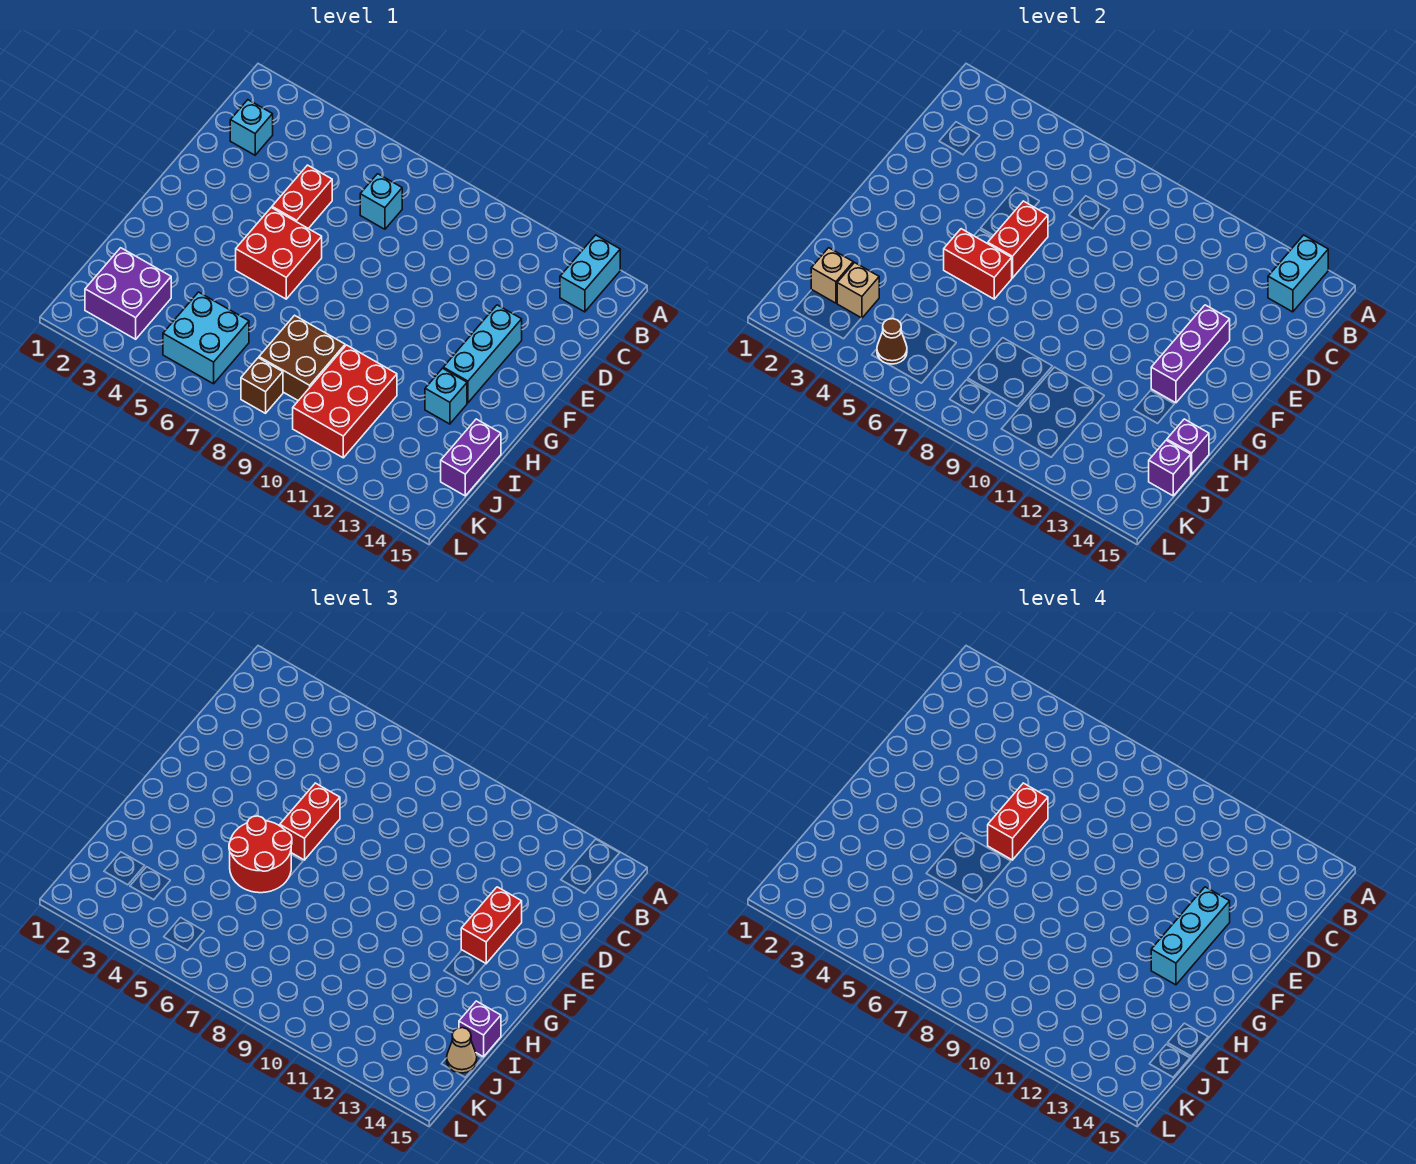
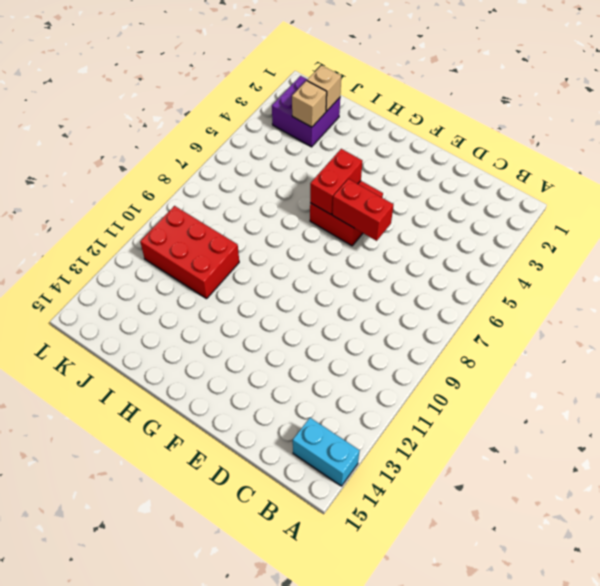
none -> cyan 1x1 brick [230,100,273,155]
none -> cyan 1x1 brick [360,174,402,229]
none -> red 1x2 brick [272,165,332,229]

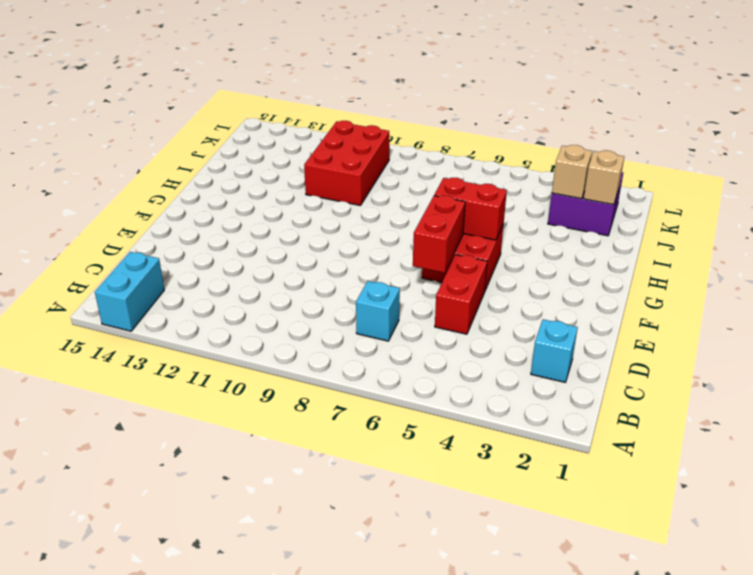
none -> cyan 1x3 brick [443,305,522,403]
none -> cyan 1x1 brick [425,368,467,424]
none -> brown 2x2 brick [259,315,345,401]

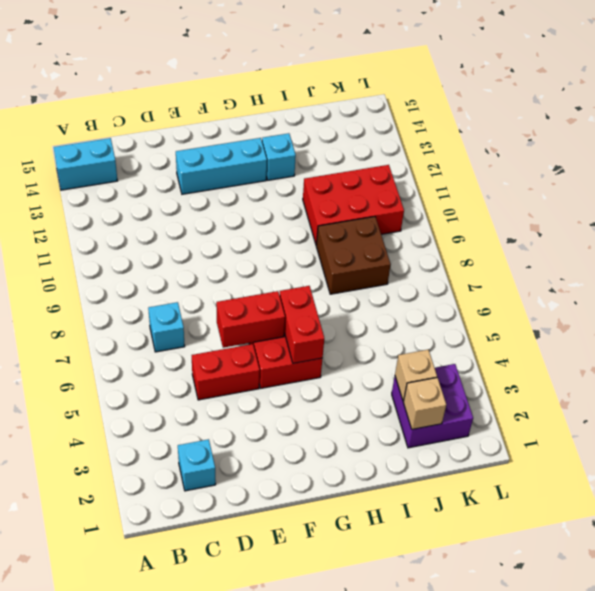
none -> purple 1x2 brick [441,419,501,496]
none -> cyan 2x2 brick [163,292,249,384]
none -> brown 1x1 brick [241,358,283,413]

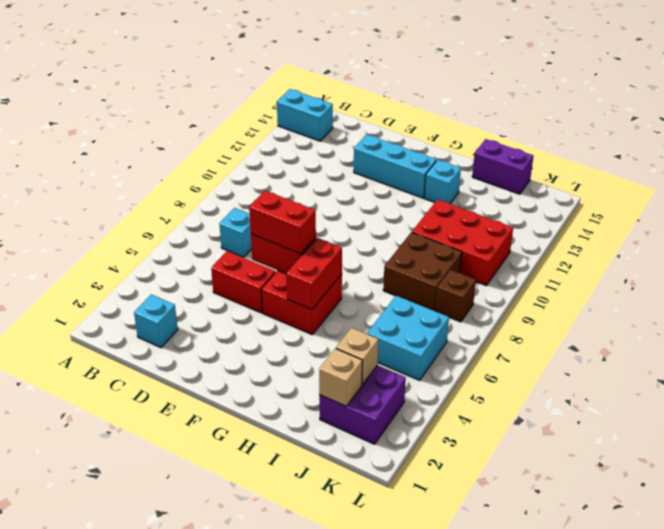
none -> cyan 1x2 brick [1268,235,1328,312]
none -> purple 1x3 brick [1151,305,1230,403]
none -> purple 1x1 brick [1167,419,1209,475]

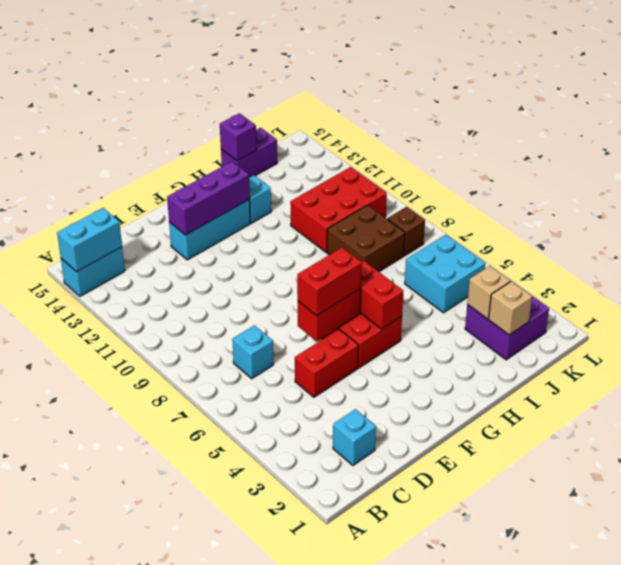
none -> purple 1x1 brick [1149,440,1191,496]
none -> brown 1x1 cone [877,319,907,364]
none -> red 1x2 brick [461,887,522,964]

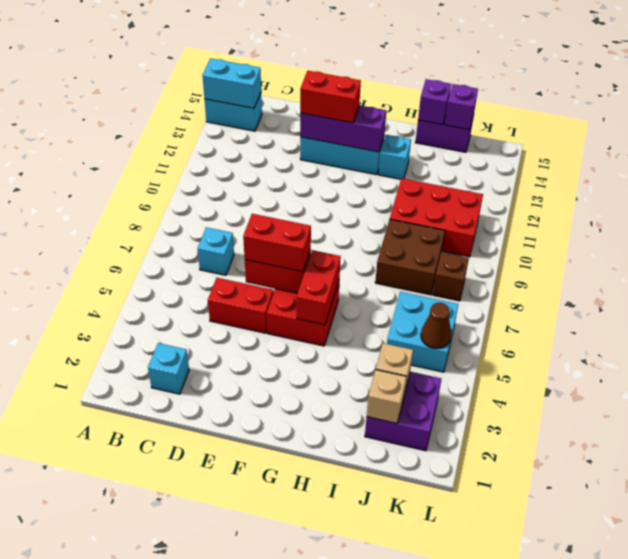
none -> red 2x2 round brick [229,816,292,893]
none -> purple 1x1 brick [459,1001,501,1057]
none -> tan 1x1 cone [447,1028,477,1073]

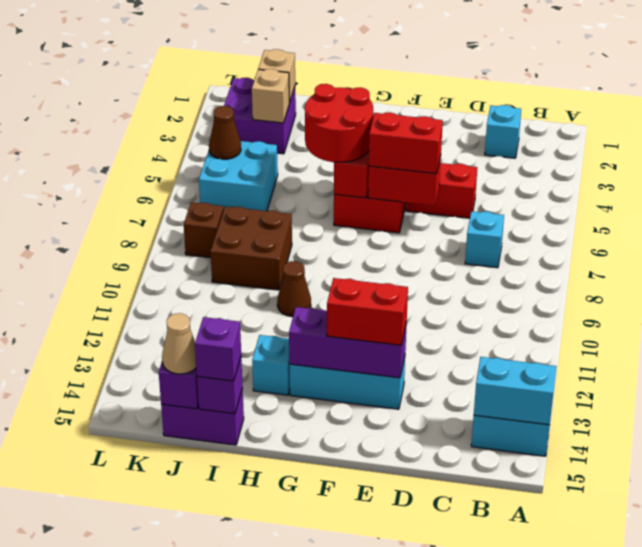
brown 1x1 cone [277,261,311,317] -> none
none -> red 2x3 brick [293,345,397,458]
none -> red 1x2 brick [988,783,1048,860]
none -> cyan 1x3 brick [1151,887,1230,985]

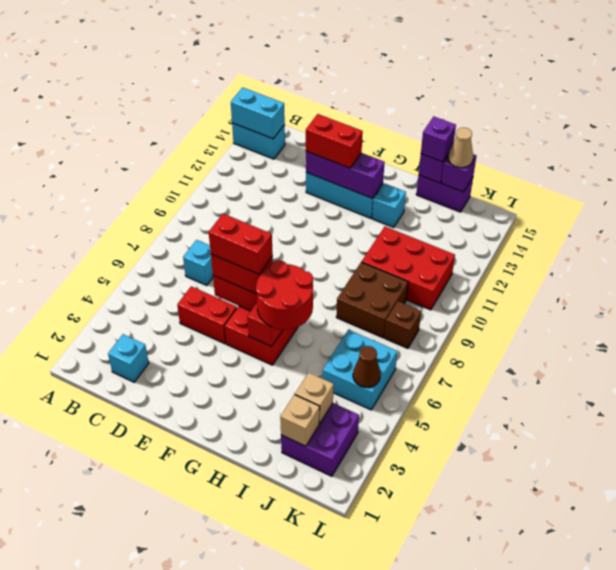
none -> cyan 1x3 brick [1151,887,1230,985]

